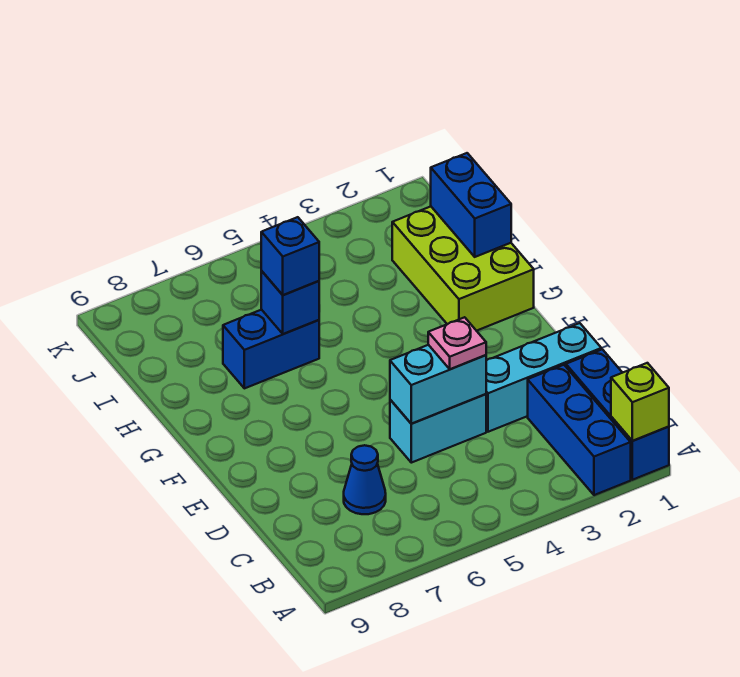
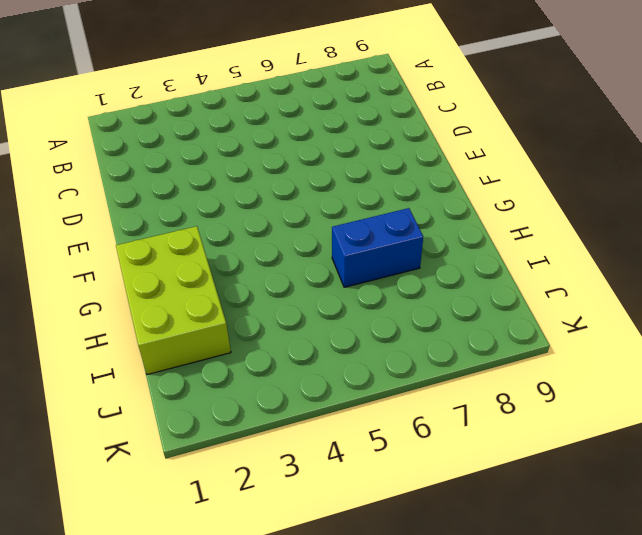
none -> blue 1x3 brick [566,349,669,480]
none -> blue 1x3 brick [528,365,631,495]
none -> blue 1x1 cone [344,445,386,514]

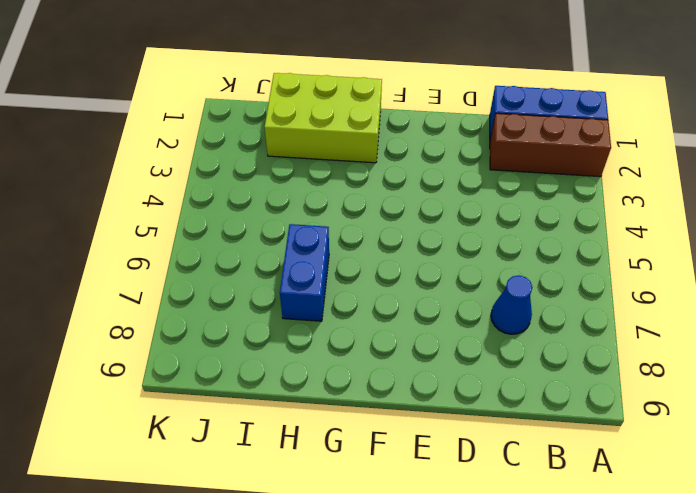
brown 1x3 brick [490,113,611,177] -> blue 1x3 brick [528,365,631,495]
none -> cyan 1x3 brick [486,323,601,432]
none -> cyan 1x2 brick [390,394,486,463]
none -> lime 1x1 brick [611,363,669,441]

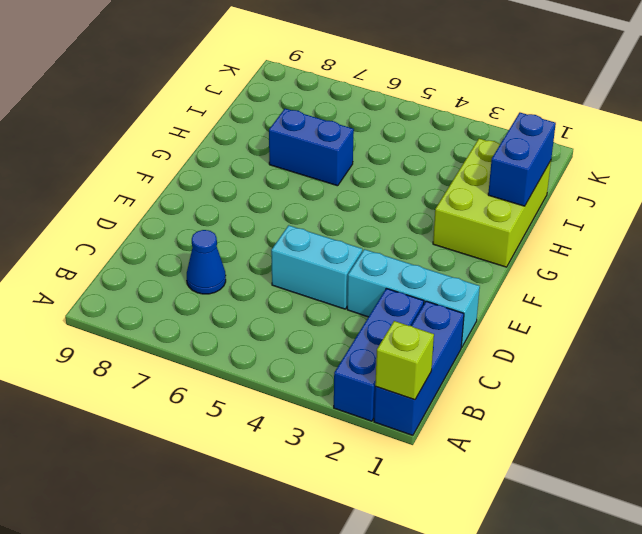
none -> cyan 1x2 brick [390,345,486,424]
none -> blue 1x1 brick [261,271,319,334]
none -> pink 1x1 plate [428,317,486,369]

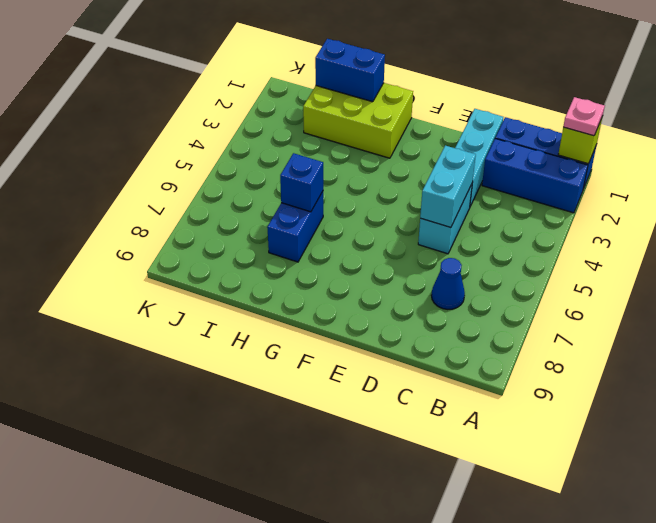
pink 1x1 plate [563,97,605,136] -> pink 1x1 plate moved to [428,317,486,369]
none -> blue 1x1 brick [261,217,319,295]

